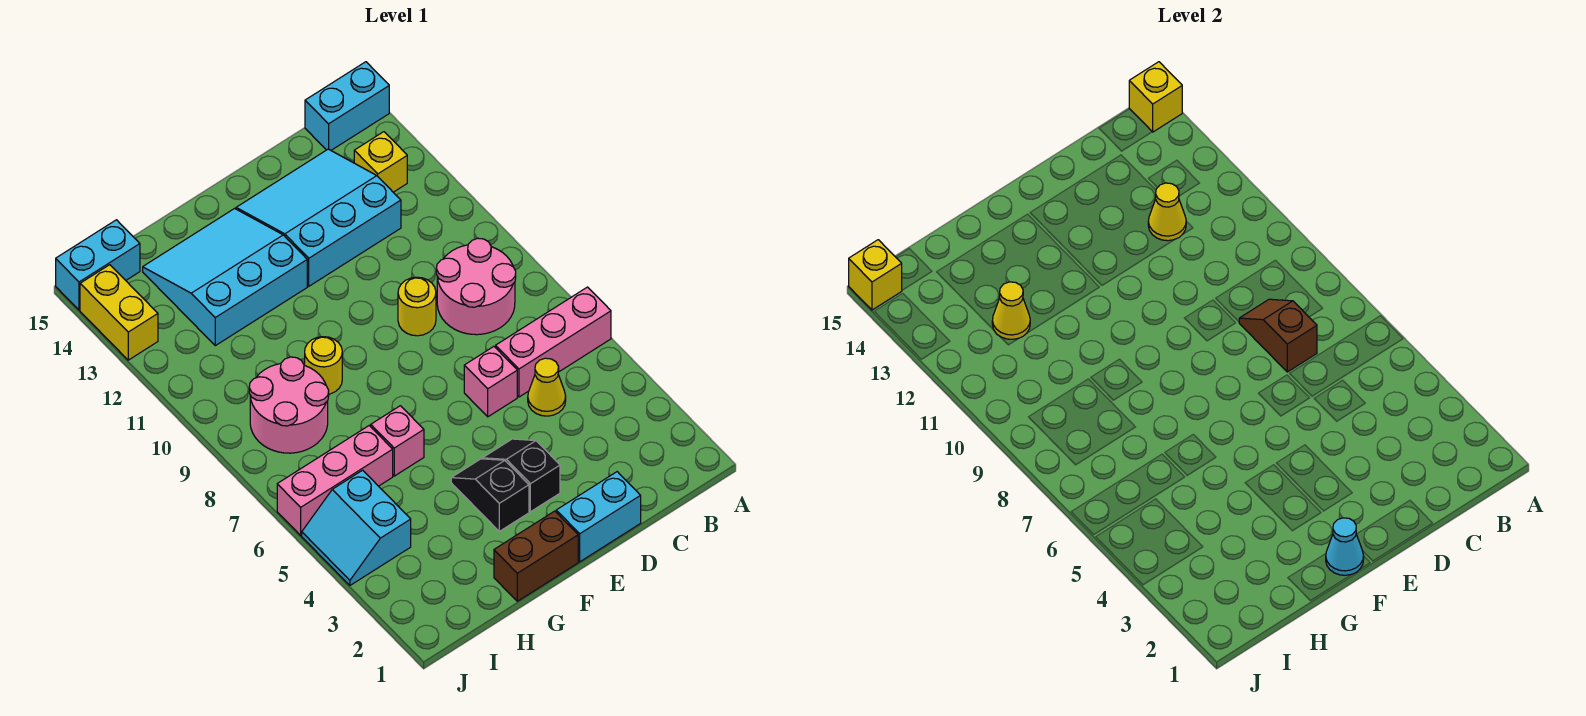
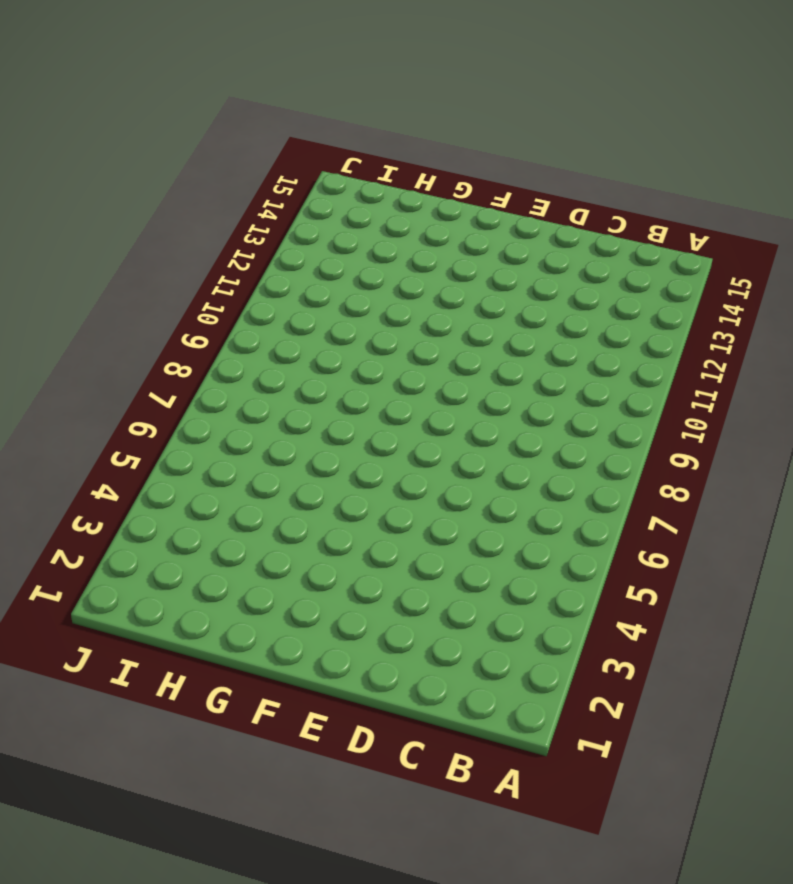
none -> pink 1x3 brick [496,287,611,397]
none -> cyan 1x2 brick [305,62,389,150]
none -> pink 2x2 round brick [436,238,516,335]

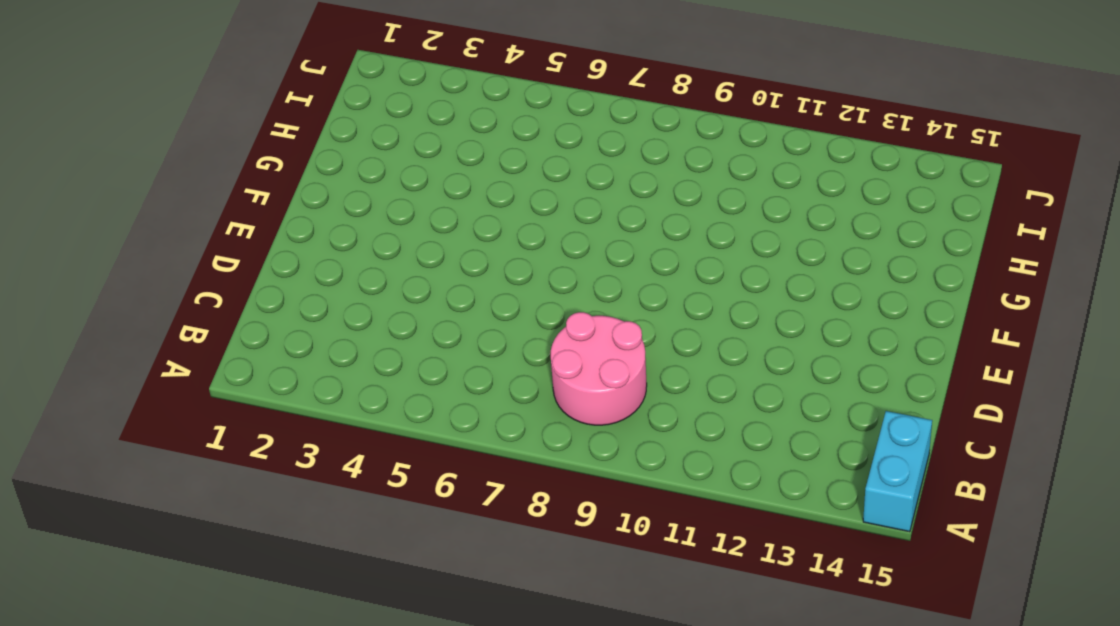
none -> pink 1x3 brick [496,287,611,397]
none -> yellow 1x1 brick [354,132,407,192]
none -> yellow 1x1 cone [528,358,566,416]

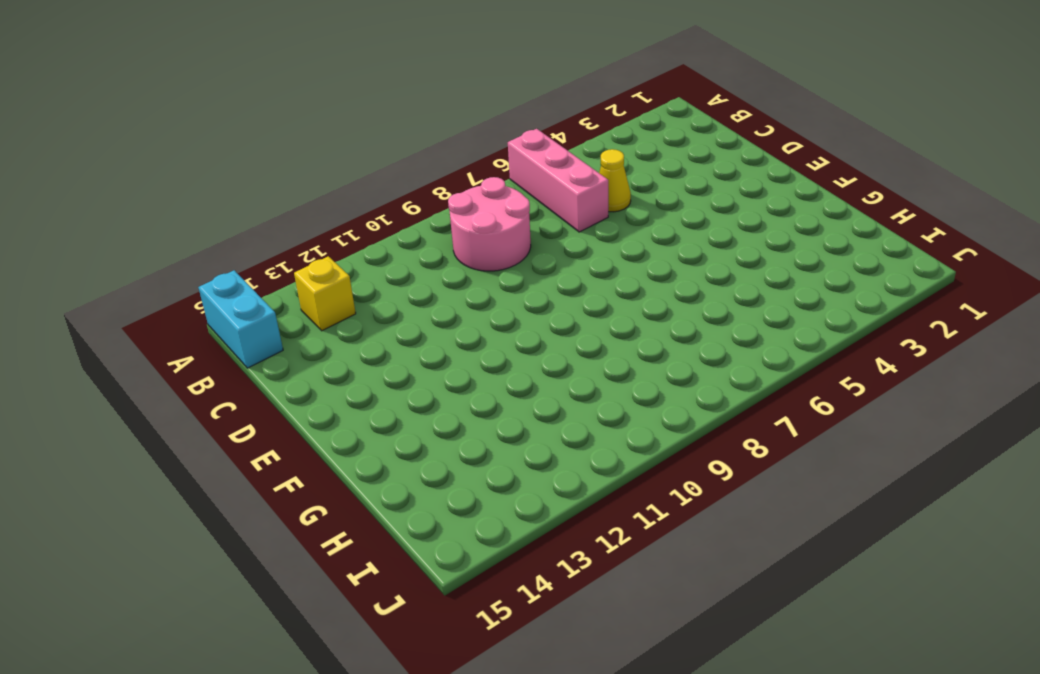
none -> cyan 3x3 slope [236,149,401,286]
none -> cyan 1x2 brick [556,472,641,562]
none -> pink 1x1 brick [464,347,517,417]

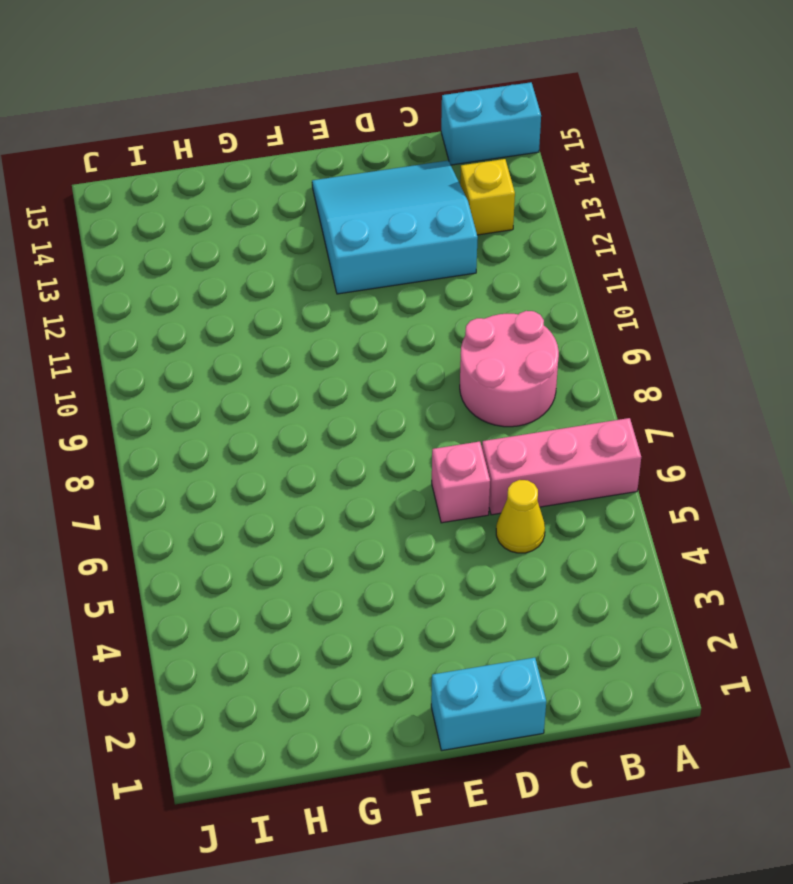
none -> yellow 1x1 round brick [398,277,436,336]
none -> black 1x2 slope [482,439,560,512]
none -> brown 1x2 brick [494,511,578,601]

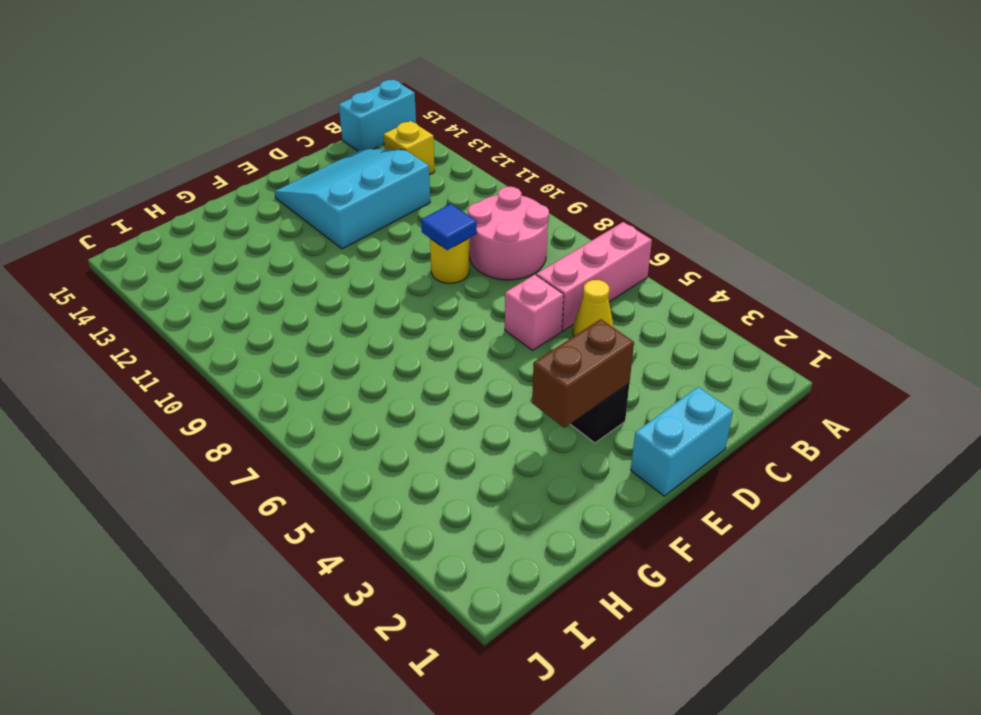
blue 1x1 tile [421,204,477,250] -> none
brown 1x2 brick [532,319,634,428] -> brown 1x2 brick moved to [494,511,578,601]
none -> black 1x2 slope [451,459,529,531]
none -> cyan 3x3 slope [143,208,307,346]
none -> pink 1x1 brick [371,406,424,476]

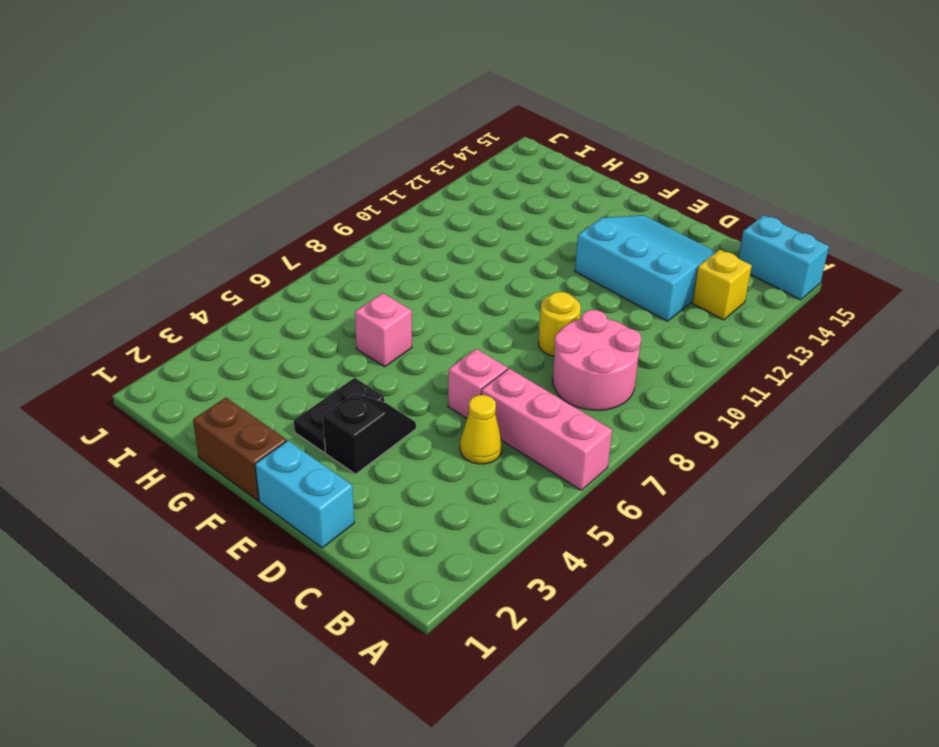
black 1x2 plate [294,378,384,452] -> black 1x2 slope [451,459,529,531]
none -> cyan 3x3 slope [143,208,307,346]
none -> yellow 1x1 round brick [305,337,342,394]
none -> pink 1x3 brick [277,426,393,535]

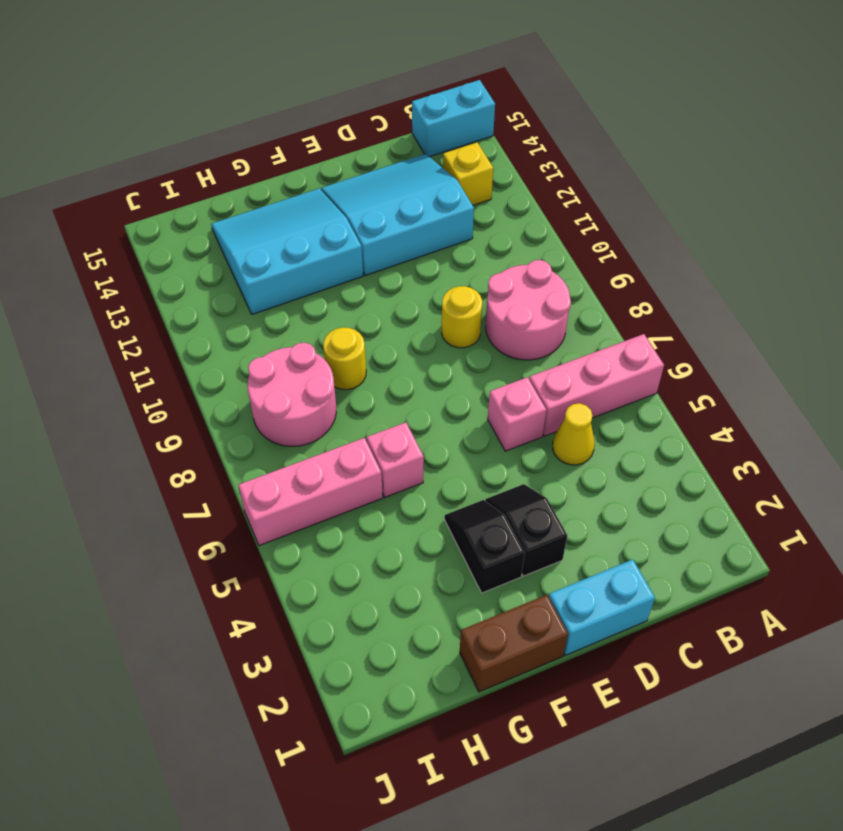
none -> cyan 2x2 slope [302,470,411,585]
none -> cyan 1x2 brick [56,220,140,310]
none -> yellow 1x2 brick [80,265,158,360]

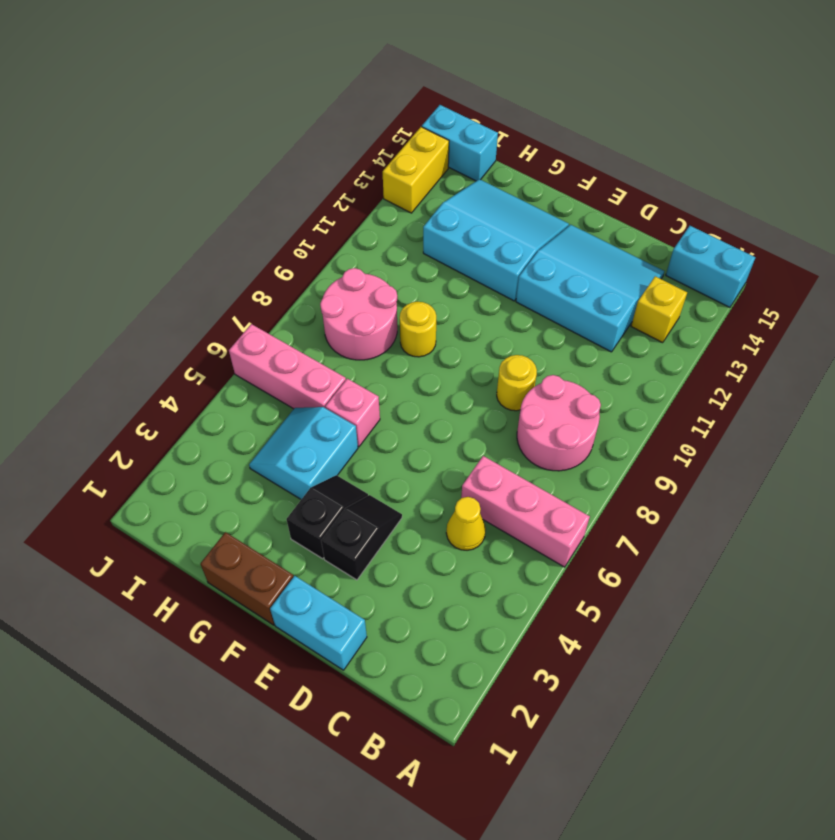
cyan 2x2 slope [249,407,358,499] -> cyan 2x2 slope moved to [302,470,411,585]
none -> pink 1x1 brick [464,347,517,417]
none -> yellow 1x1 brick [1129,62,1182,132]
none -> brown 1x2 slope [1239,299,1317,372]

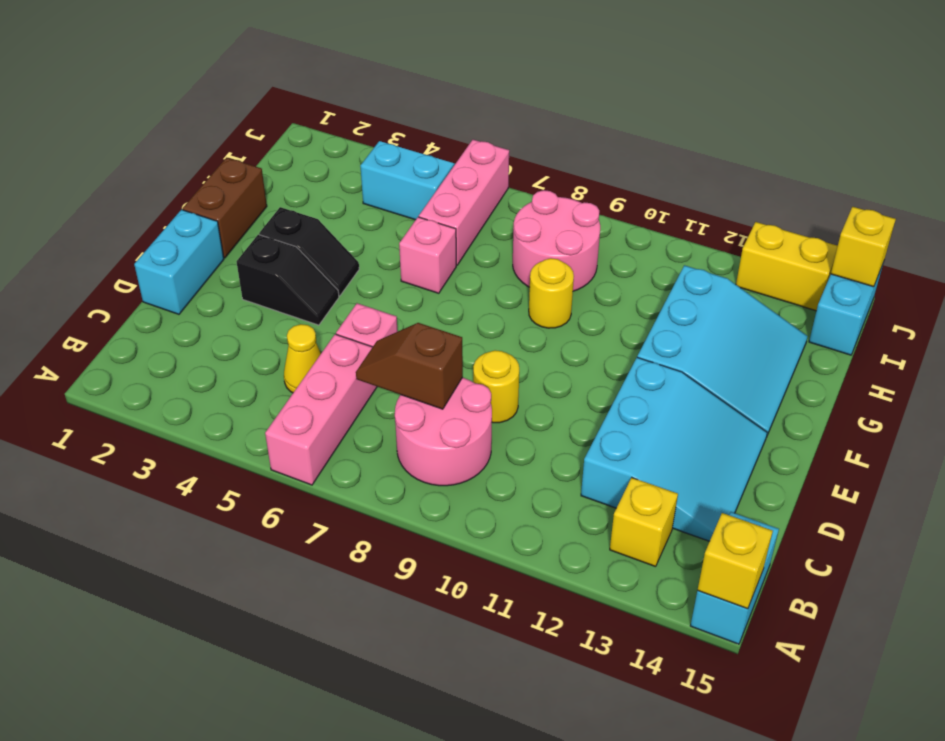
brown 1x2 slope [356,323,463,409] -> brown 1x2 slope turned to [1239,299,1317,372]
none -> yellow 1x1 cone [1148,183,1186,241]
none -> cyan 1x1 cone [1326,518,1364,575]
none -> yellow 1x1 cone [992,282,1030,339]

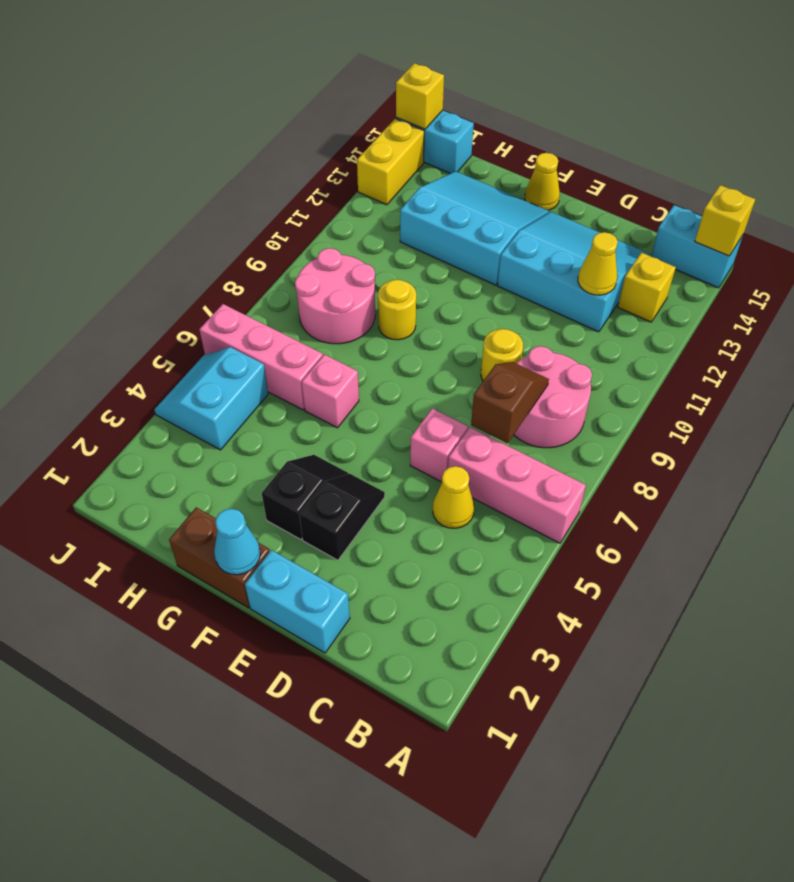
yellow 1x1 cone [525,153,560,210] -> yellow 1x1 cone moved to [992,282,1030,339]

